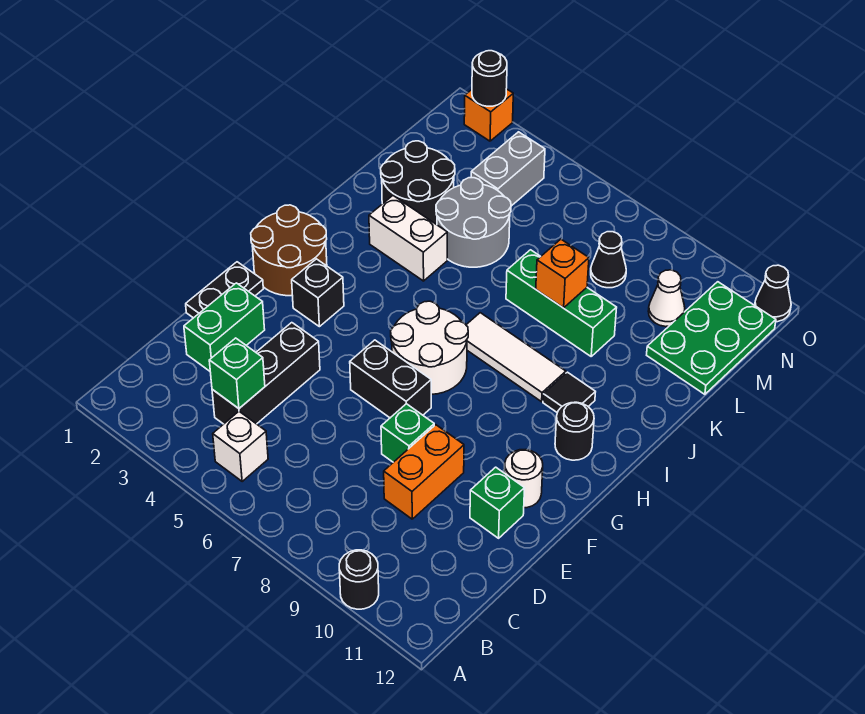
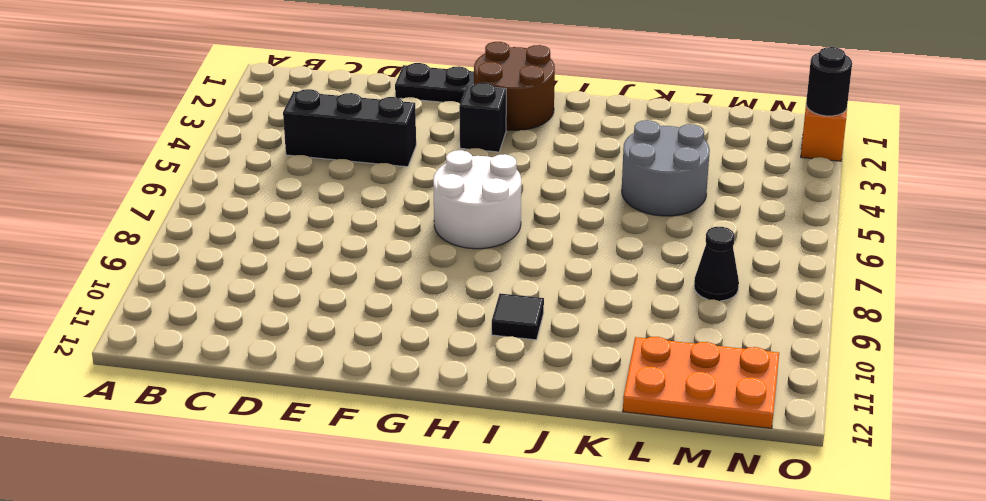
orange 2x3 plate [623,337,779,429] -> green 2x3 plate [647,282,776,394]
none -> black 1x1 round brick [339,550,379,609]
none -> white 1x1 brick [213,411,268,481]
none -> green 1x2 brick [184,283,265,371]

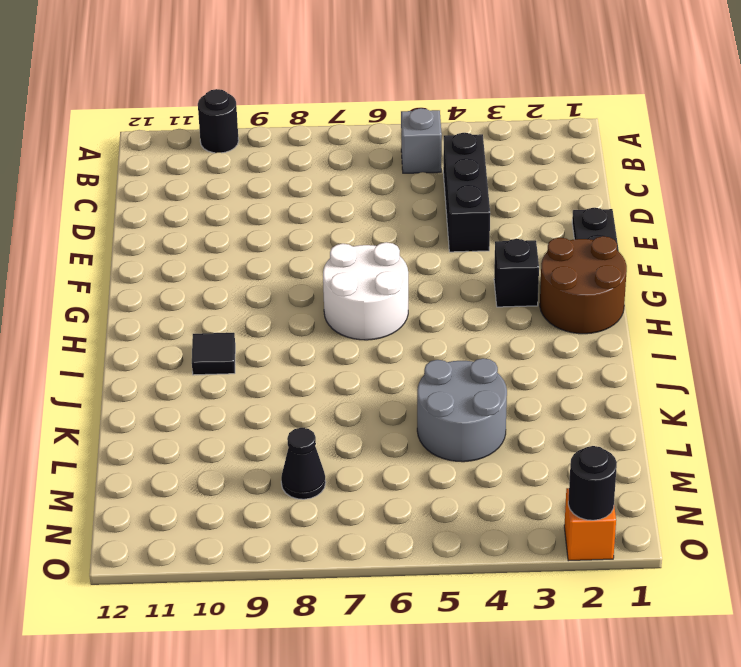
grey 1x1 brick [401,108,442,173] -> white 1x1 brick [213,411,268,481]
none -> green 1x2 brick [184,283,265,371]
none -> orange 1x2 brick [384,425,464,519]
none -> green 1x1 brick [381,404,434,462]

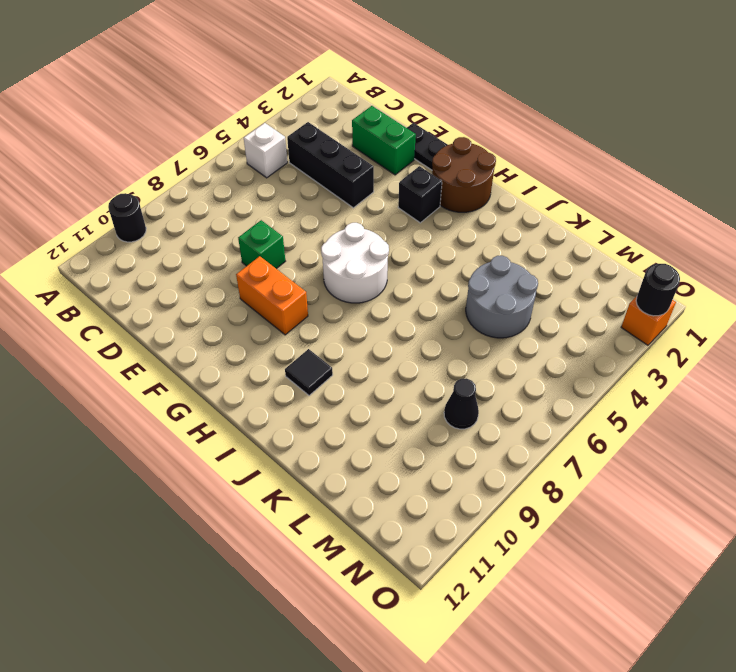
orange 1x2 brick [236,256,308,335] -> orange 1x2 brick moved to [384,425,464,519]
none -> green 1x1 brick [470,467,525,538]
none -> black 1x2 brick [350,340,431,418]
none -> white 1x1 round brick [504,450,543,508]

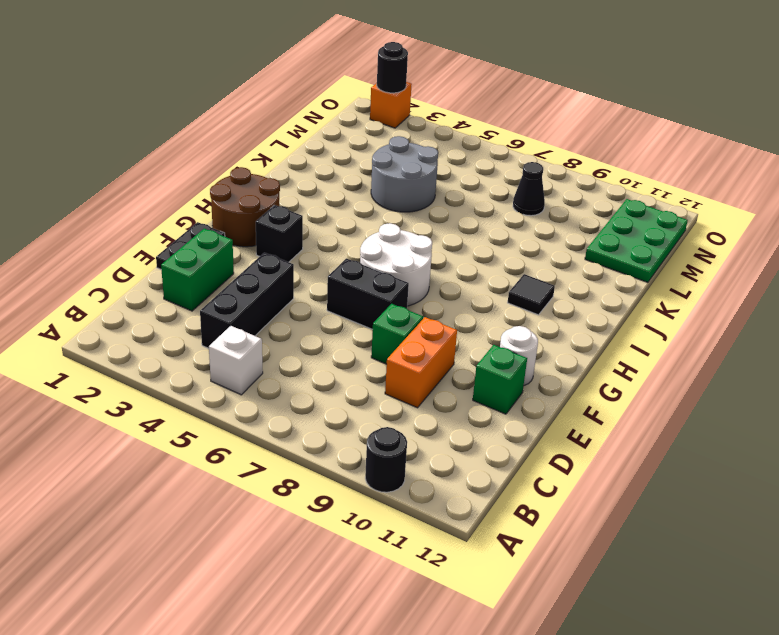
none -> black 1x1 round brick [555,402,594,460]
none -> white 1x3 tile [466,313,566,402]
none -> white 1x2 brick [369,196,447,281]

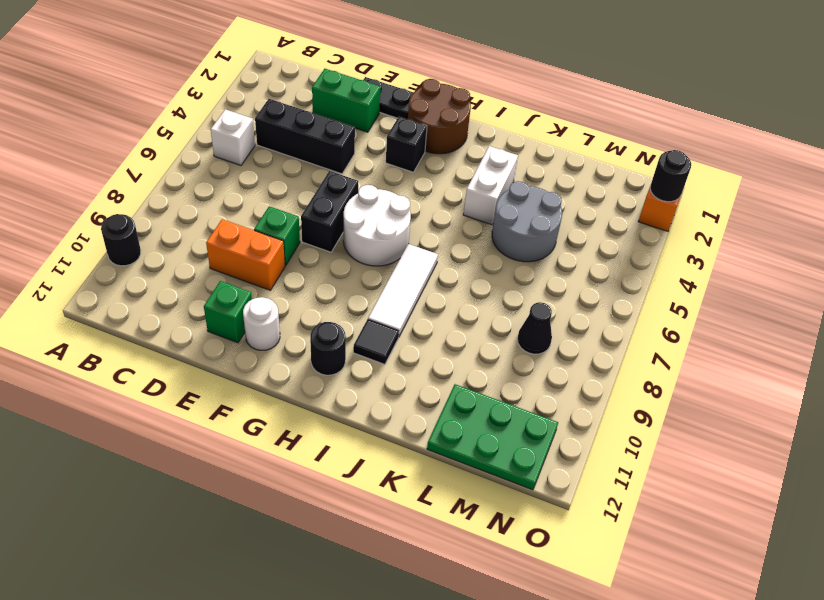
none -> black 2x2 round brick [381,141,455,225]
none -> green 1x3 brick [506,250,617,356]
none -> grey 1x2 brick [471,132,545,206]

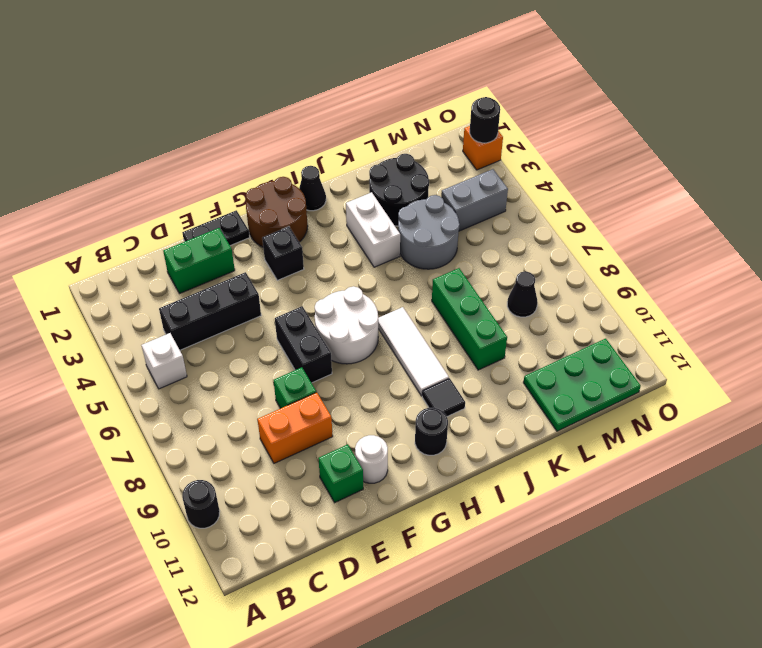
black 1x1 cone [299,166,326,211] -> black 1x1 cone moved to [755,265,791,322]
none -> white 1x1 cone [648,270,685,327]
none -> green 1x1 brick [209,338,265,408]
none -> orange 1x1 brick [536,239,589,308]

